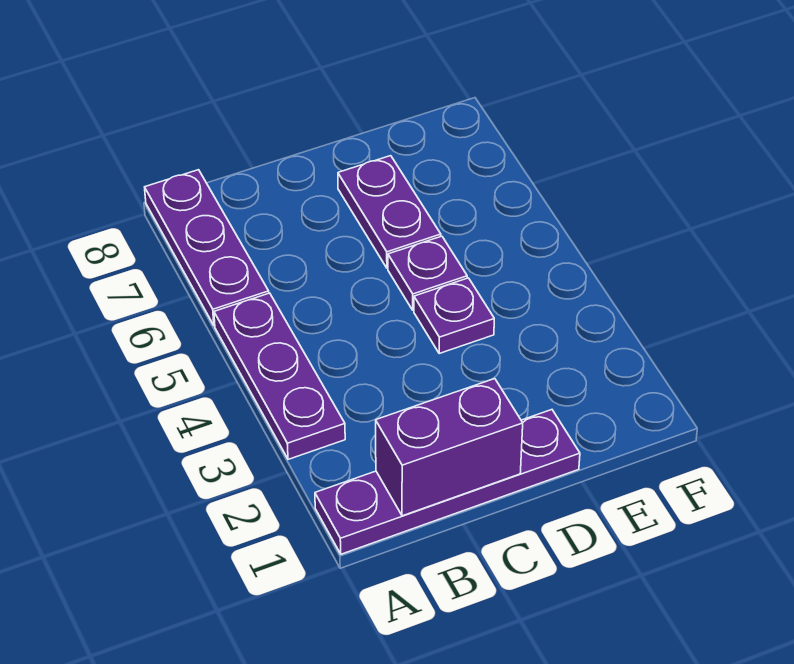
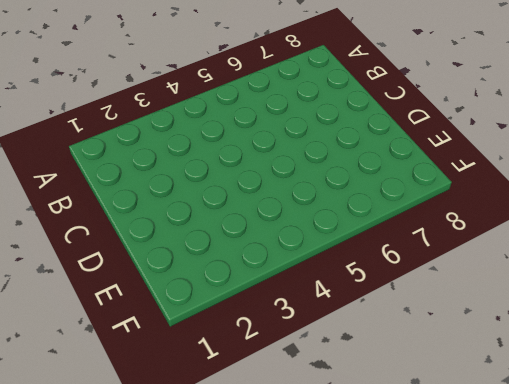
none -> purple 1x4 plate [315,410,580,554]
none -> purple 1x3 plate [214,293,345,459]

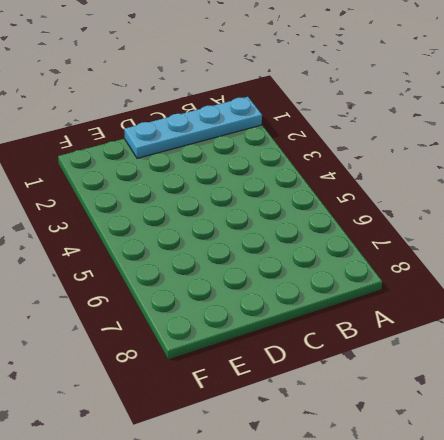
cyan 1x4 plate [124,97,262,158] -> purple 1x4 plate [315,410,580,554]
none -> purple 1x3 plate [214,293,345,459]
none -> purple 1x3 plate [145,170,269,326]

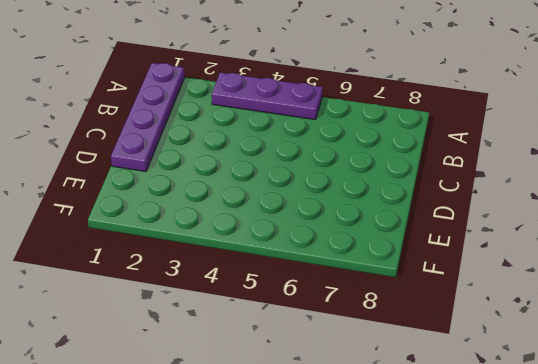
none -> purple 1x3 plate [145,170,269,326]
none -> purple 1x1 plate [414,278,494,354]

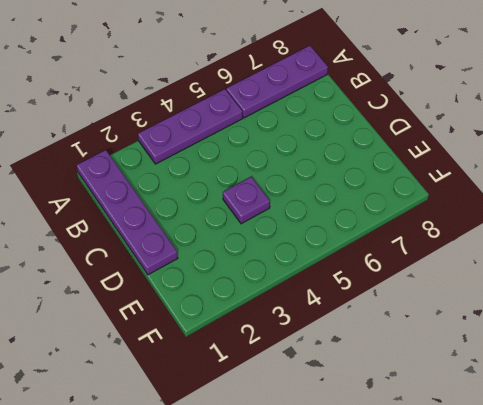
none -> purple 1x1 plate [388,236,467,310]
none -> purple 1x2 plate [338,156,441,268]

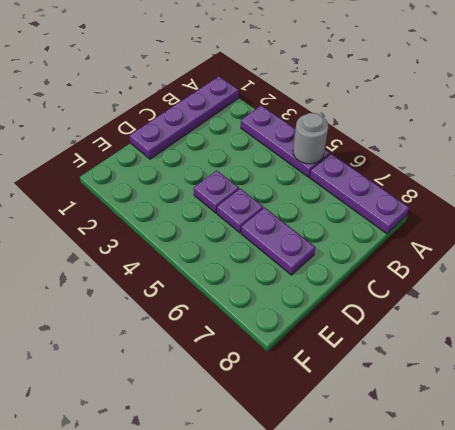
grey 1x1 round brick [293,113,328,164] -> none
none -> purple 1x2 brick [376,379,523,516]

